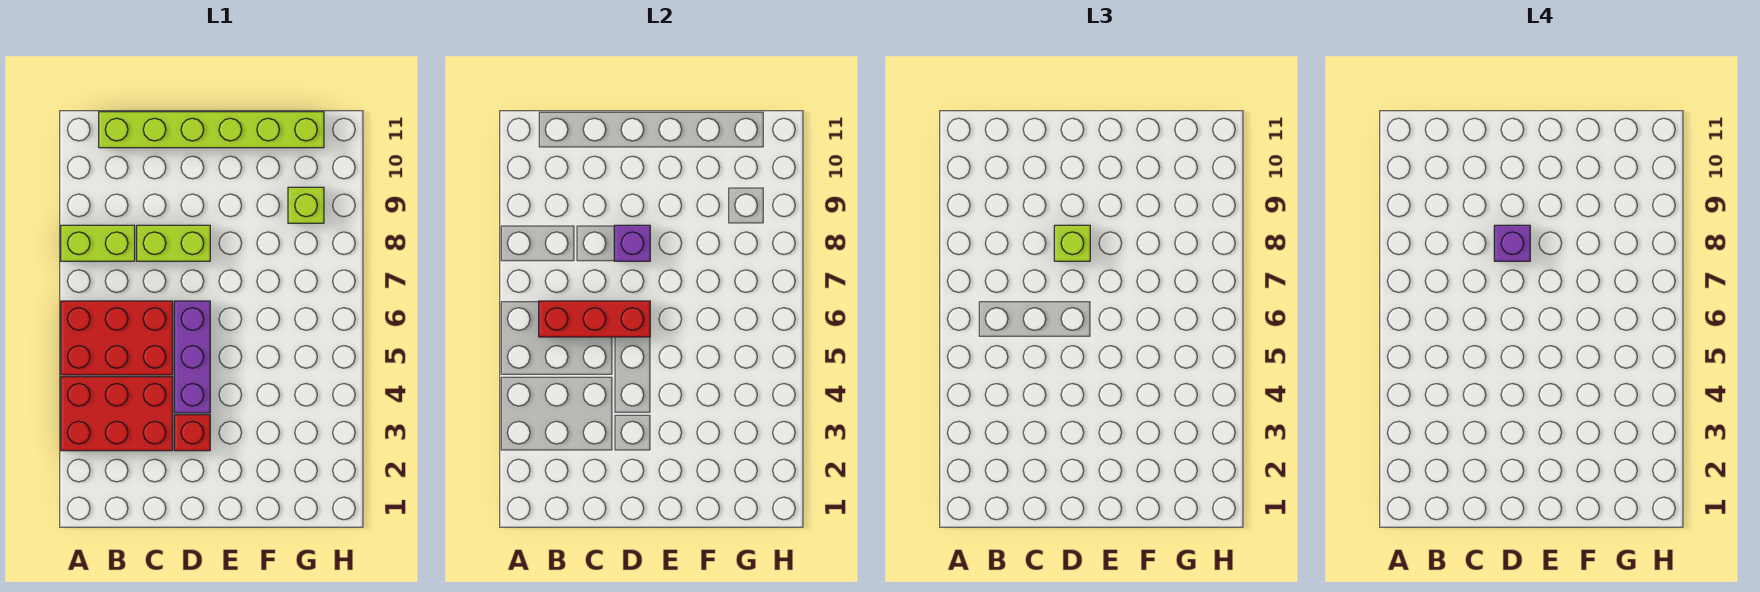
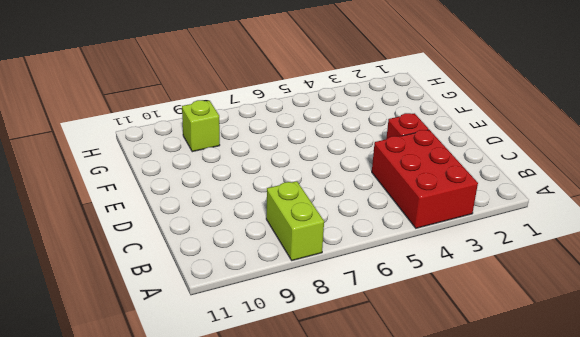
none -> red 2x3 brick [61,301,173,375]
none -> lime 1x6 brick [99,112,324,148]
none -> lime 1x2 brick [137,225,210,261]

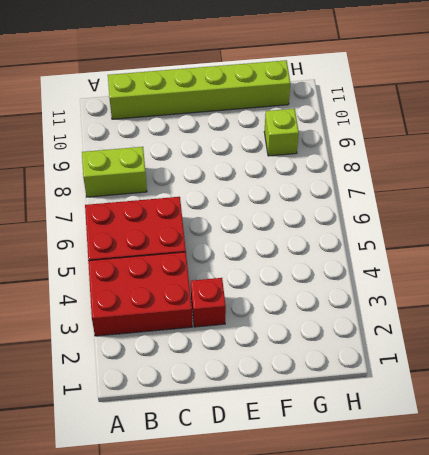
none -> lime 1x2 brick [137,225,210,261]
none -> purple 1x3 brick [174,301,210,413]
none -> red 1x3 brick [539,301,650,337]

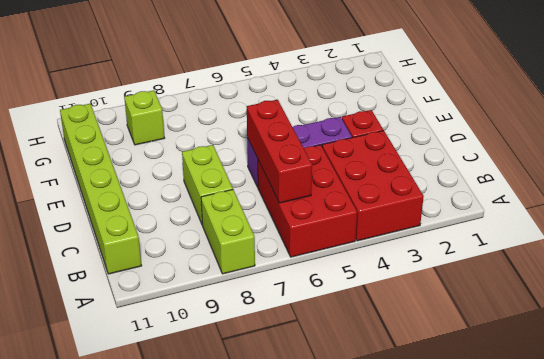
none -> purple 1x1 brick [614,225,650,261]
none -> lime 1x1 brick [1054,225,1090,261]
none -> purple 1x1 brick [1494,225,1530,261]

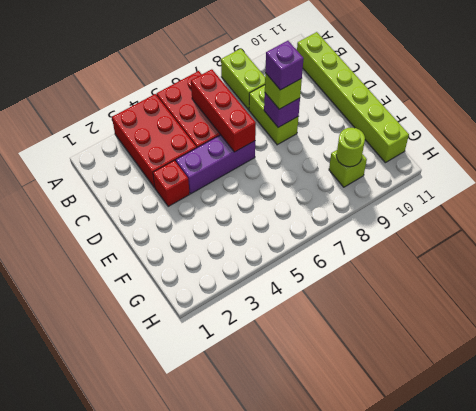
lime 1x1 round brick [336,128,365,167] -> none

